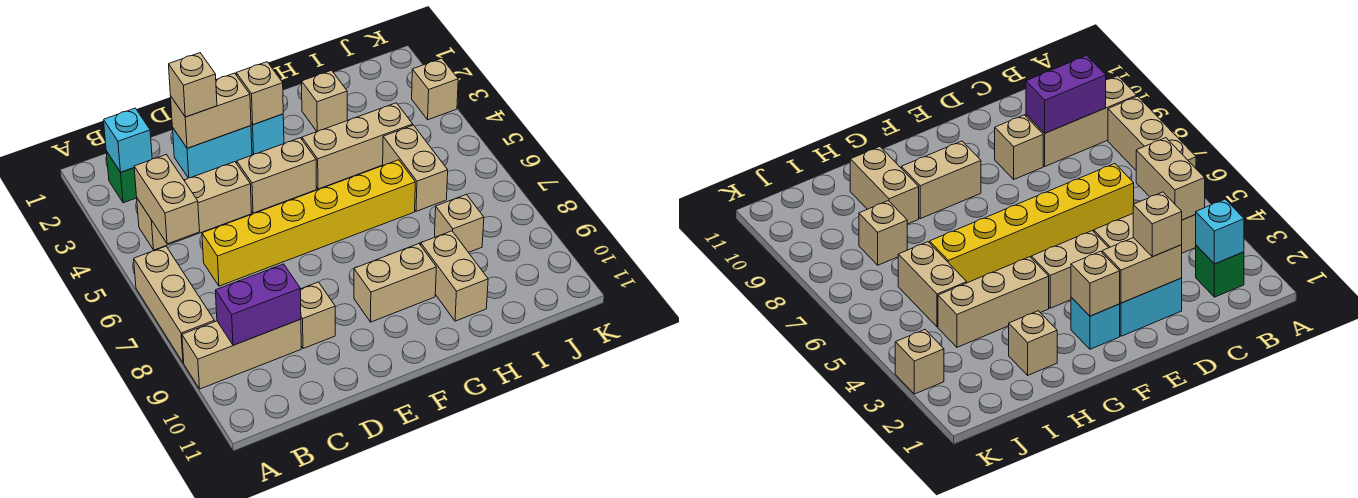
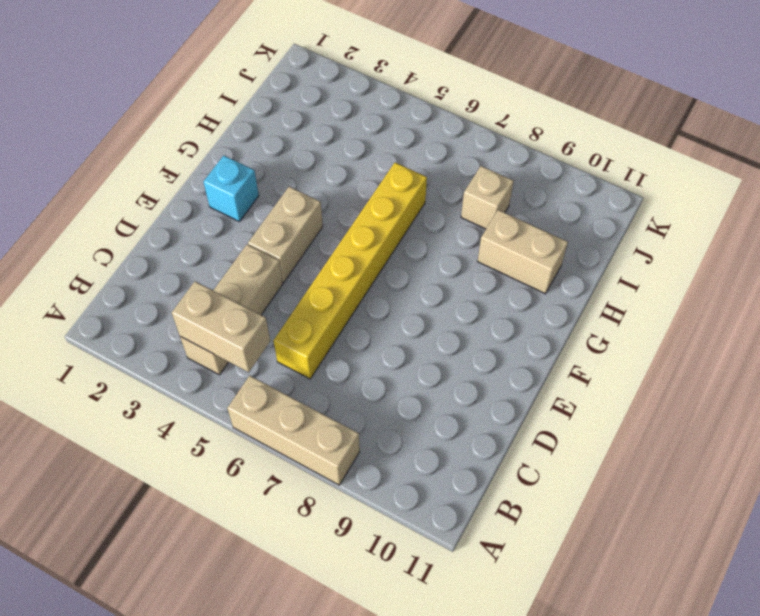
none -> tan 1x3 brick [182,319,301,389]
none -> green 1x1 brick [106,151,137,203]
none -> cyan 1x2 brick [173,126,252,178]

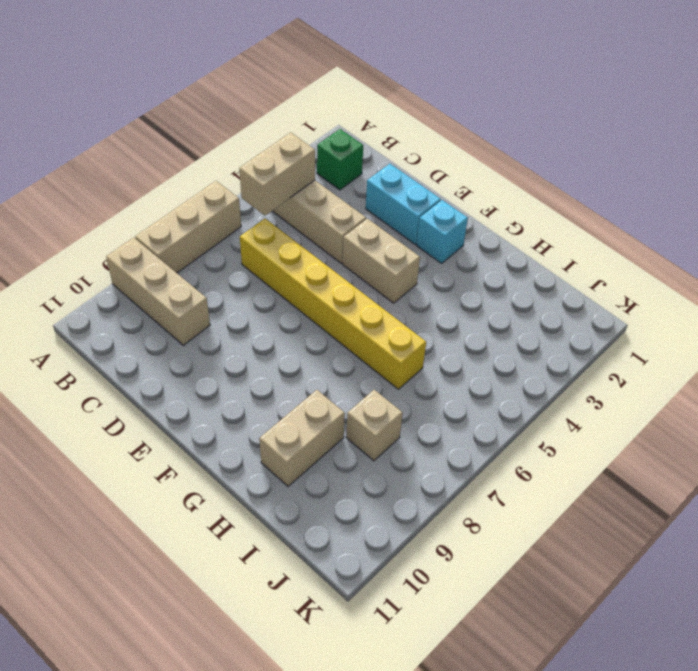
none -> tan 1x1 brick [300,282,335,349]
none -> tan 1x2 brick [354,244,436,322]
none -> tan 1x3 brick [302,103,413,189]

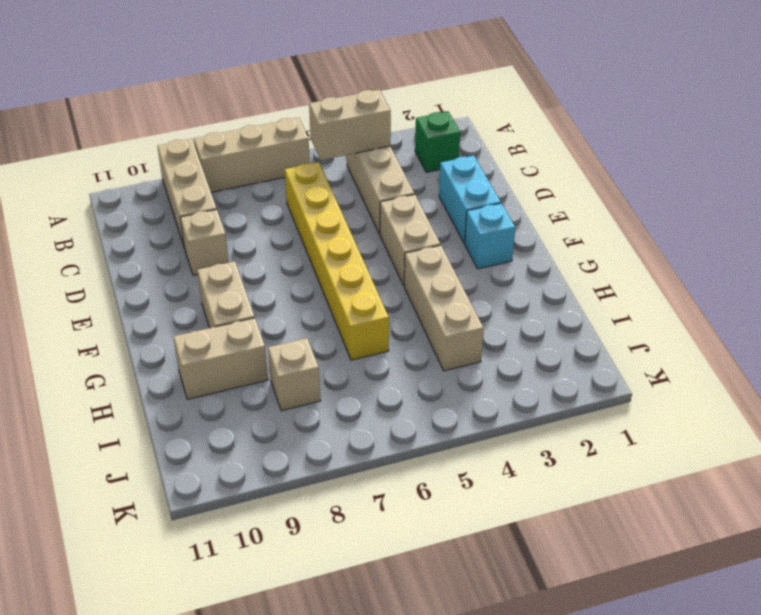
none -> tan 1x1 brick [302,70,347,131]
none -> tan 1x2 brick [383,125,448,211]
none -> tan 1x1 brick [412,58,458,120]

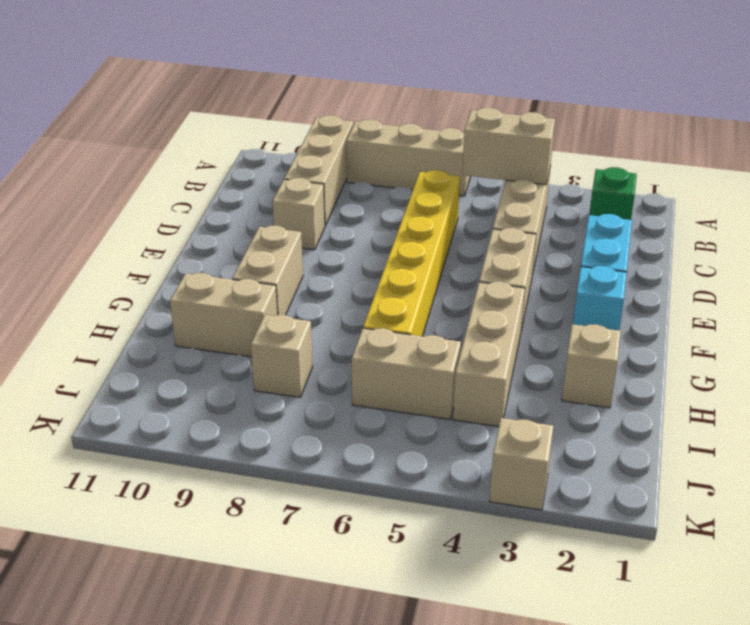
none -> cyan 1x1 brick [104,108,152,172]
none -> purple 1x2 brick [215,264,301,345]
none -> tan 1x2 brick [171,73,251,148]

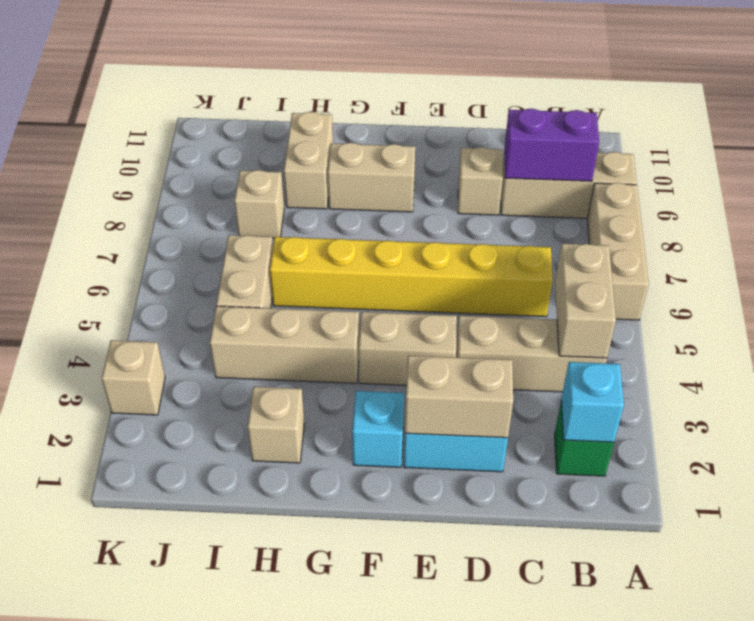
none -> tan 1x1 brick [236,62,283,125]
none -> tan 1x1 brick [169,53,217,117]

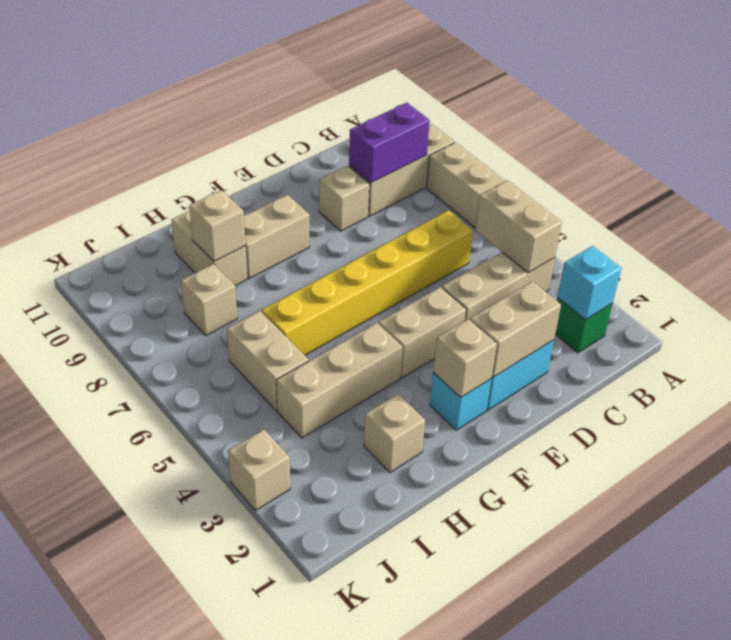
tan 1x1 brick [189,190,245,261] -> tan 1x1 brick moved to [169,53,217,117]

